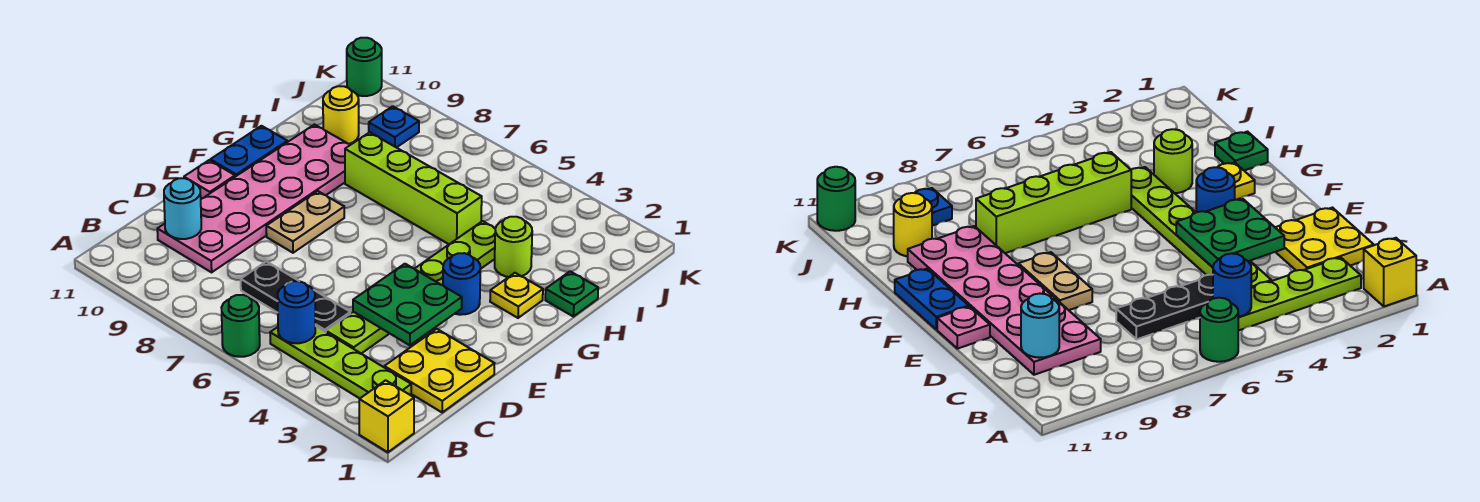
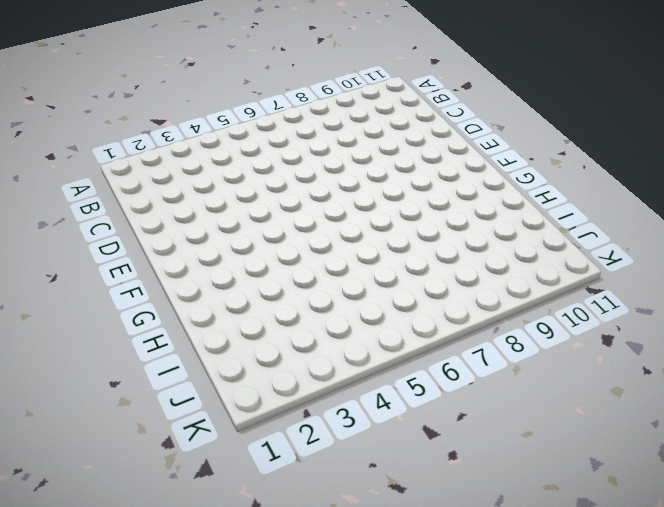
none -> yellow 1x1 brick [359,380,414,452]
none -> green 1x1 round brick [221,295,260,357]
none -> lime 1x4 plate [270,326,411,398]

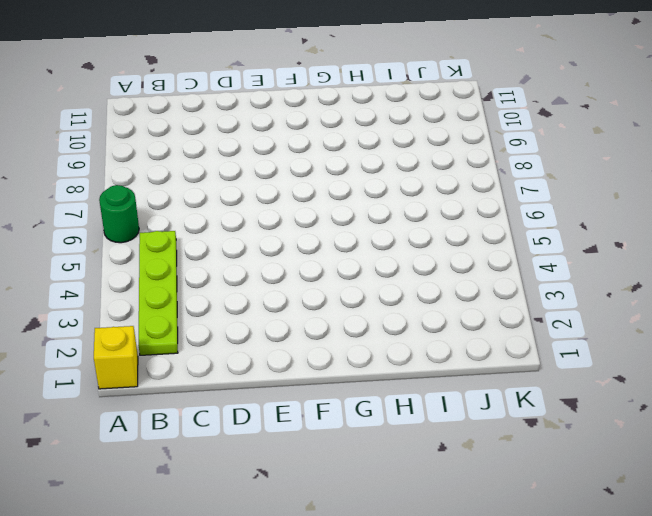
none -> yellow 2x2 plate [384,329,495,412]
none -> lime 1x6 plate [326,221,495,354]
none -> black 1x3 plate [241,261,350,332]

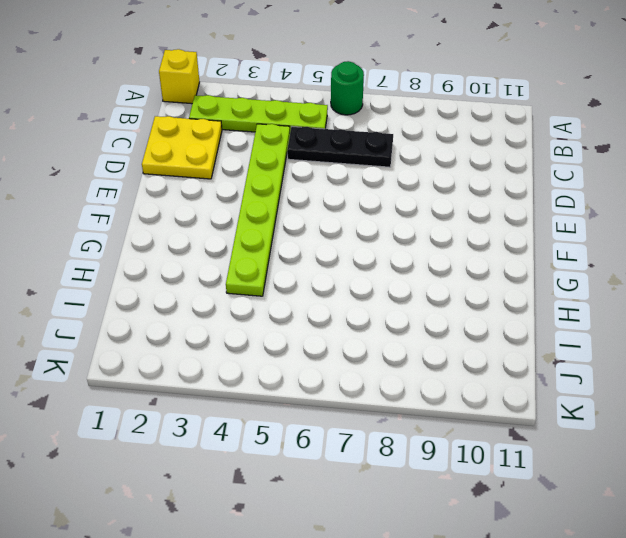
none -> pink 2x6 plate [157,125,351,272]
none -> tan 1x2 plate [266,191,344,253]
none -> pink 1x1 plate [184,160,235,198]

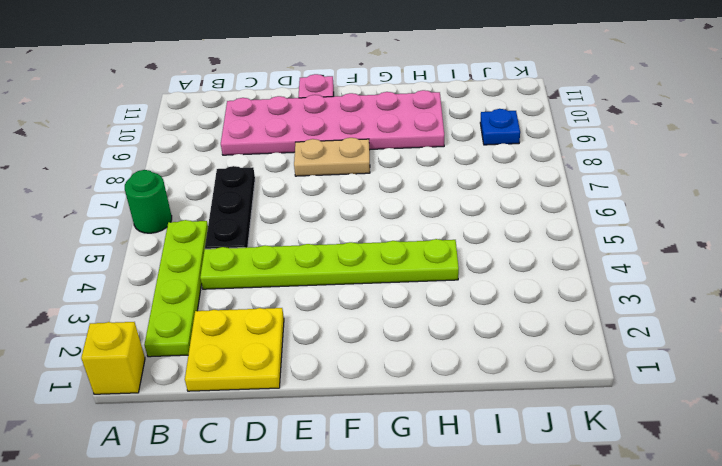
none -> blue 1x1 round brick [443,253,480,315]
none -> blue 1x2 plate [210,126,287,177]
none -> yellow 1x1 plate [490,273,543,318]

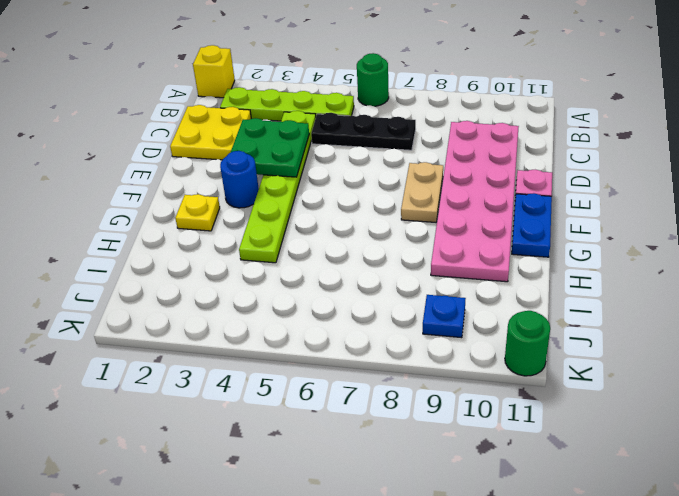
none -> green 1x1 plate [545,271,598,317]
none -> lime 1x1 round brick [495,217,532,277]
none -> lime 1x4 brick [345,132,482,244]

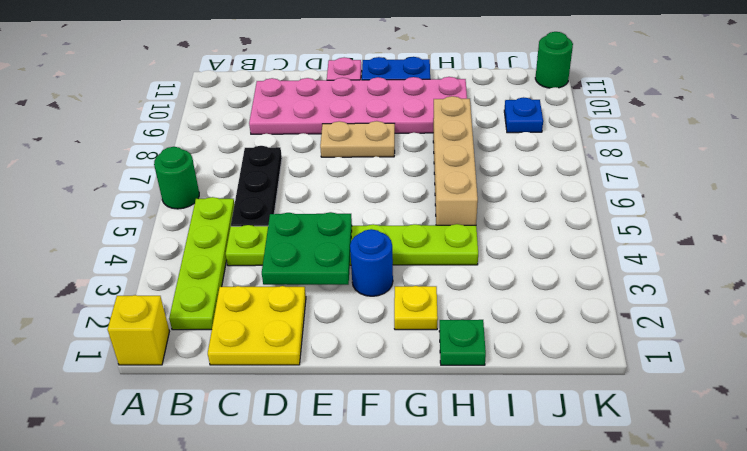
tan 1x4 brick [433,96,478,225] -> lime 1x4 brick [345,132,482,244]
none -> lime 1x1 round brick [495,217,532,277]
none -> yellow 1x1 round brick [323,86,359,144]
none -> blue 1x1 round brick [278,281,315,343]

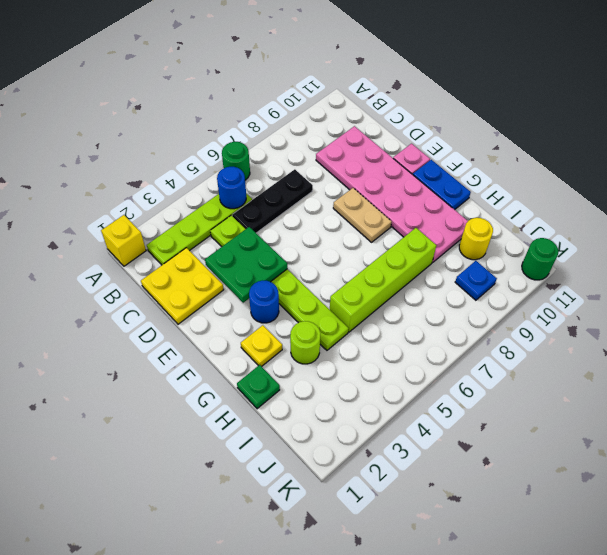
none -> cyan 1x1 round brick [164,178,201,239]

